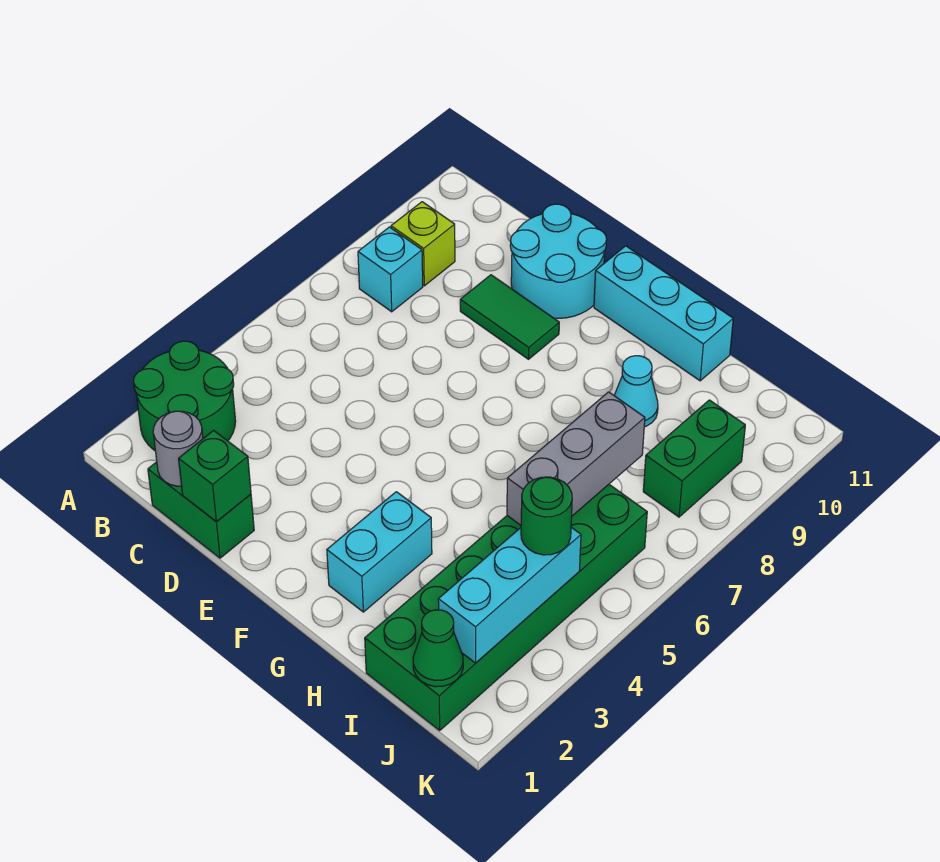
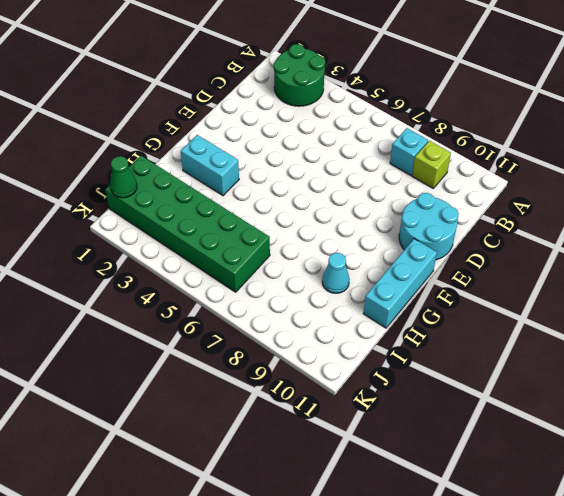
none -> green 1x2 brick [148,462,254,558]
none -> green 1x2 tile [460,275,559,359]
none -> green 1x2 brick [643,400,745,517]

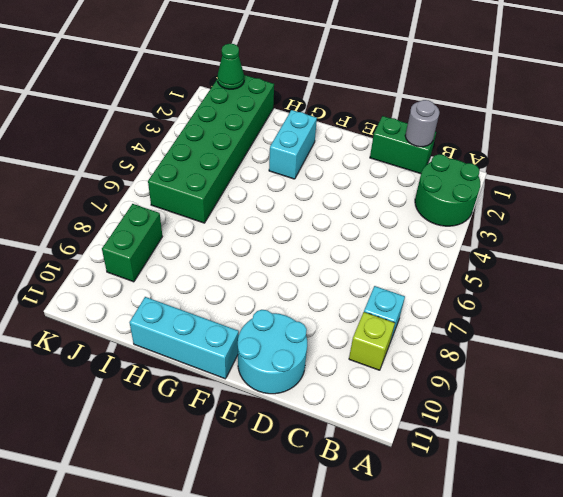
none -> green 1x2 tile [460,275,559,359]
none -> cyan 1x1 cone [614,356,658,427]
none -> green 1x1 brick [179,430,251,522]

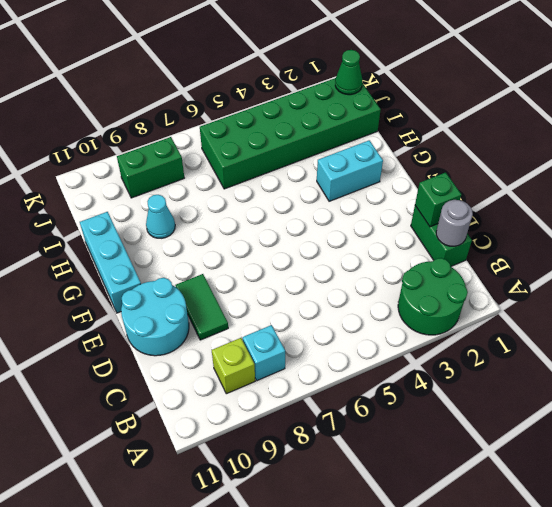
none -> grey 1x3 brick [507,392,645,525]
none -> cyan 1x3 brick [438,527,581,663]
none -> green 1x1 round brick [521,477,572,555]

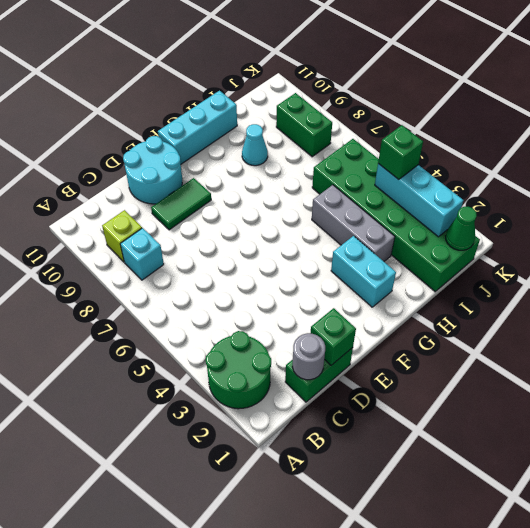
grey 1x3 brick [312,185,395,261] -> grey 1x3 brick moved to [507,392,645,525]
green 1x1 brick [378,125,423,180] -> green 1x1 round brick [521,477,572,555]

